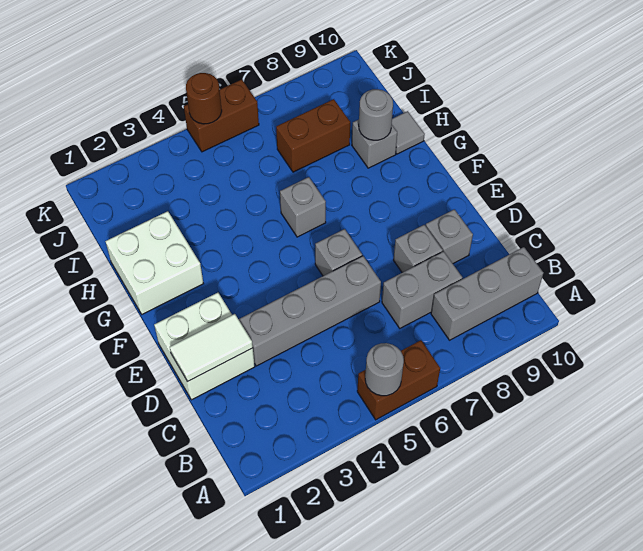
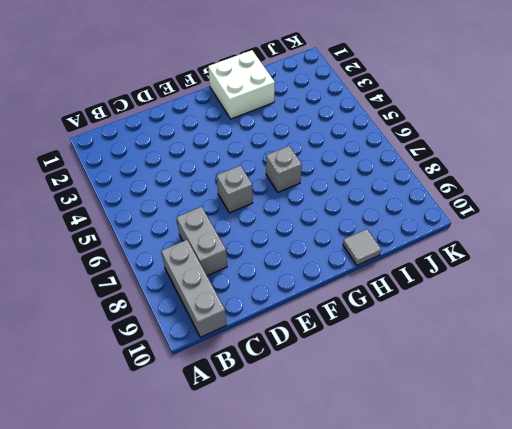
none -> brown 1x2 brick [357,340,440,420]
none -> white 2x2 brick [154,293,255,400]
none -> grey 1x4 brick [238,256,381,366]

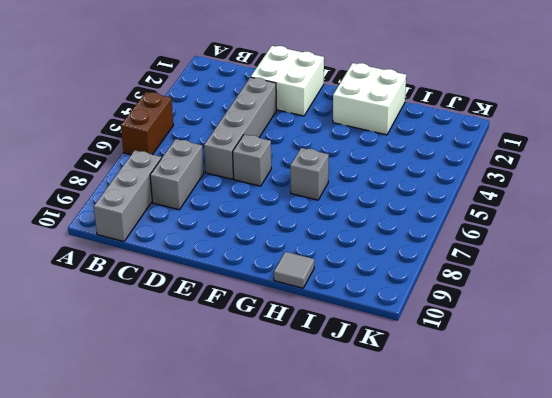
none -> grey 1x1 brick [394,225,443,273]
none -> grey 1x1 brick [426,209,473,264]
none -> grey 1x1 brick [352,120,397,168]

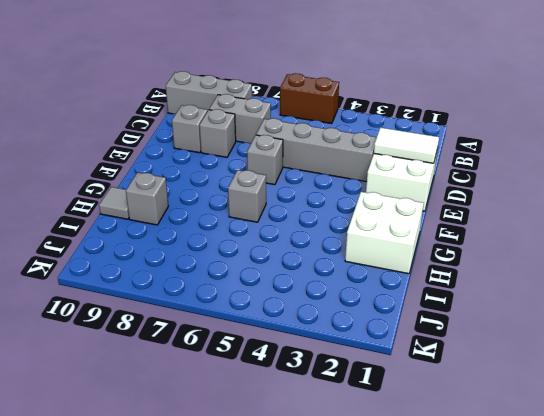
none -> brown 1x2 brick [276,99,350,172]
none -> brown 1x2 brick [184,79,259,152]
none -> grey 1x1 round brick [365,343,404,396]

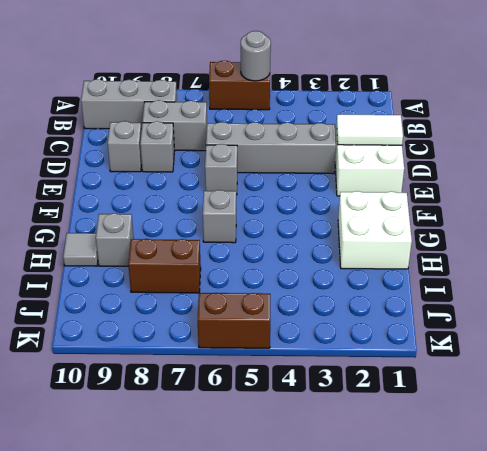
none -> grey 1x1 round brick [359,89,393,140]
none -> brown 1x1 round brick [186,73,222,124]

